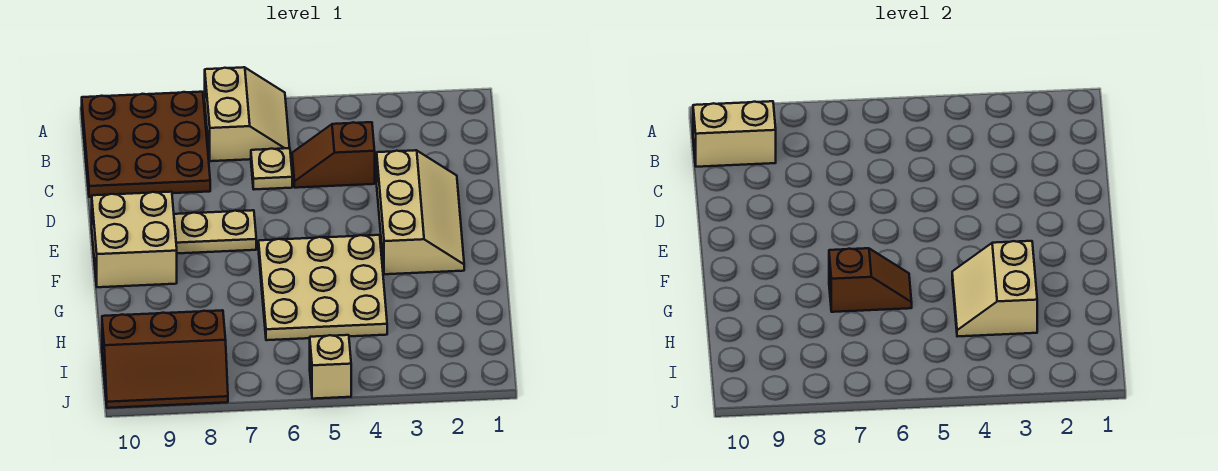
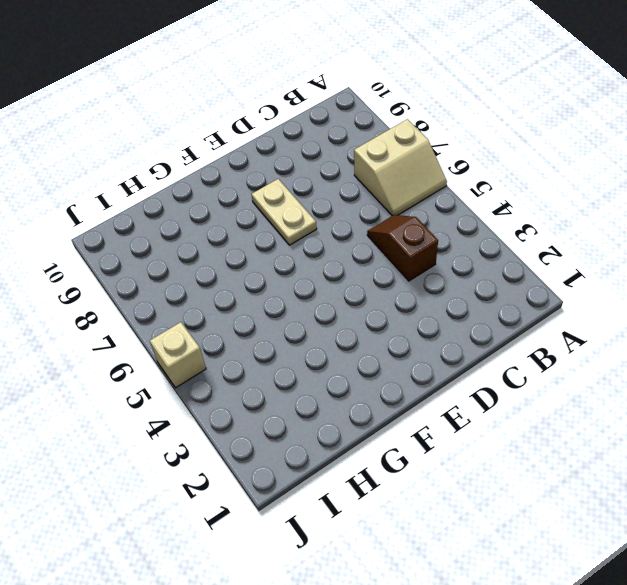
none -> brown 3x3 plate [82,92,210,197]
none -> tan 1x1 plate [251,148,292,189]
none -> tan 2x3 slope [377,150,464,274]

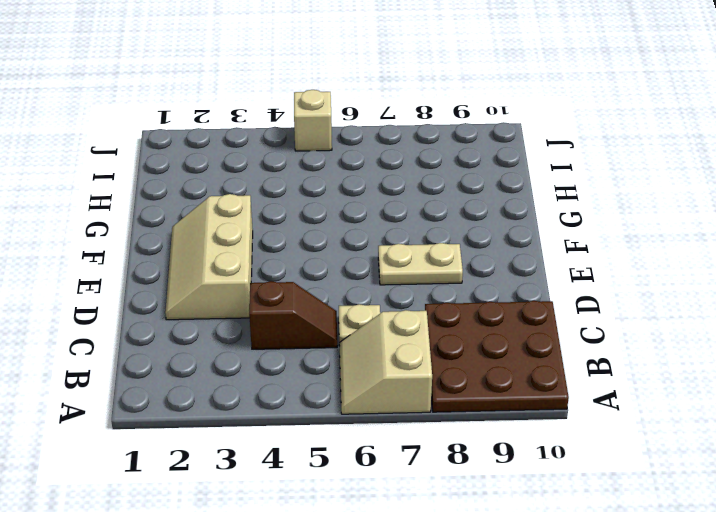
none -> tan 2x2 brick [92,192,177,287]
none -> tan 3x3 plate [259,235,387,340]
none -> brown 2x3 slope [102,310,228,408]

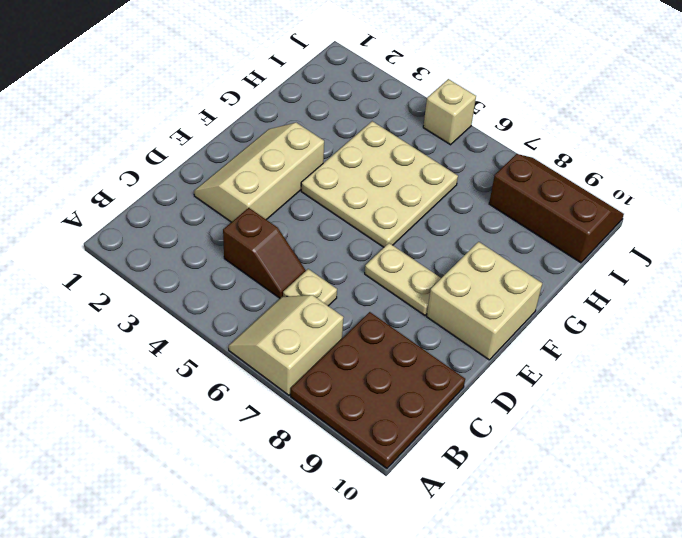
none -> tan 1x2 brick [693,101,776,167]
none -> tan 2x2 slope [952,241,1037,337]
none -> brown 1x2 slope [829,248,912,312]

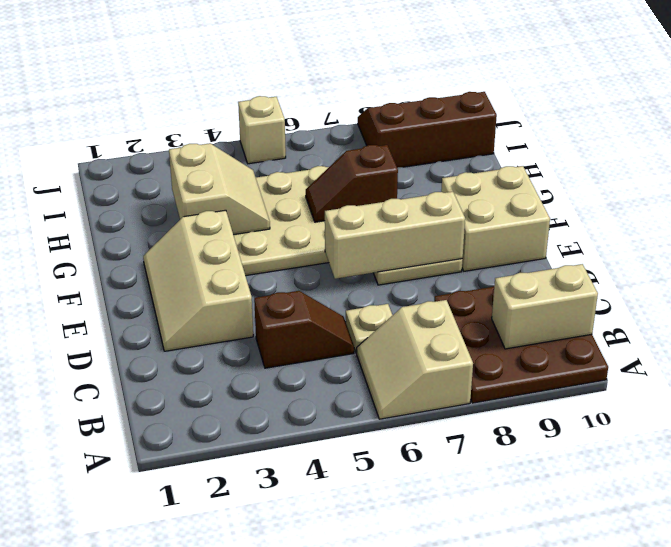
tan 1x3 brick [325,192,465,279] -> none

